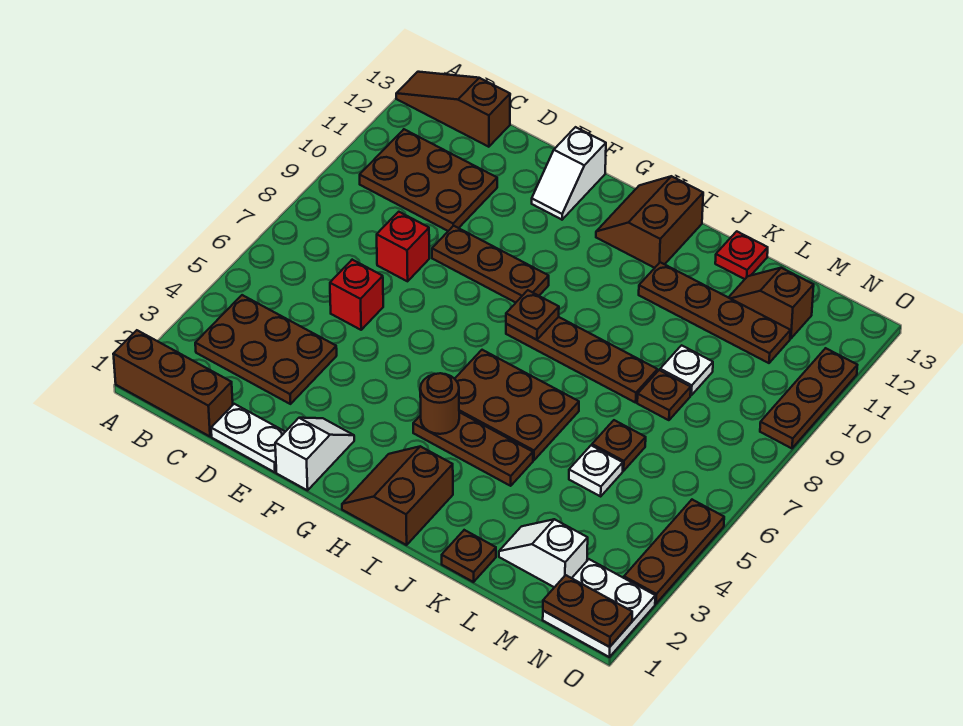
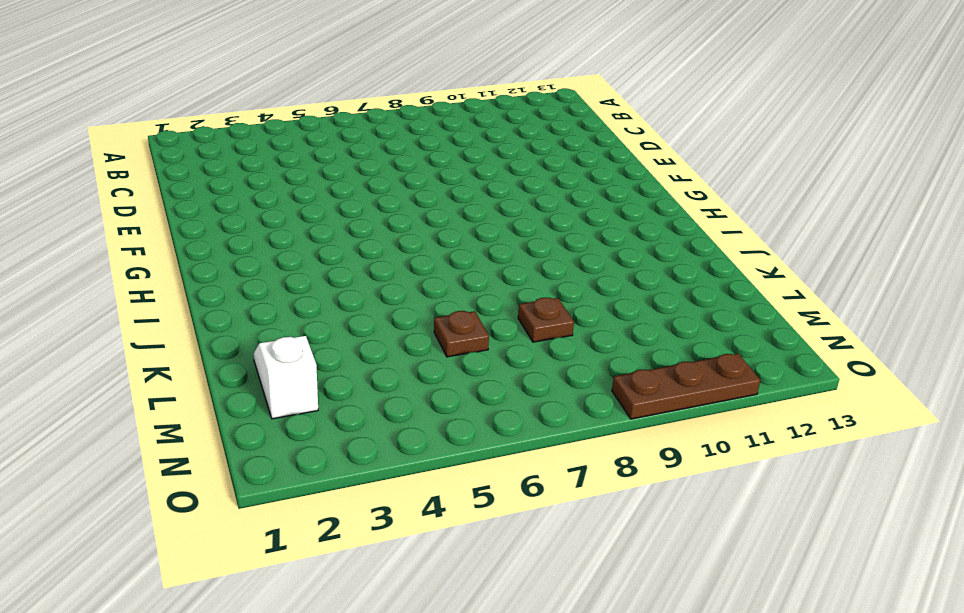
none -> brown 1x3 brick [113,330,233,436]
none -> brown 1x3 slope [396,72,510,147]
none -> brown 2x3 plate [195,295,337,404]
none -> brown 2x3 plate [360,129,497,231]

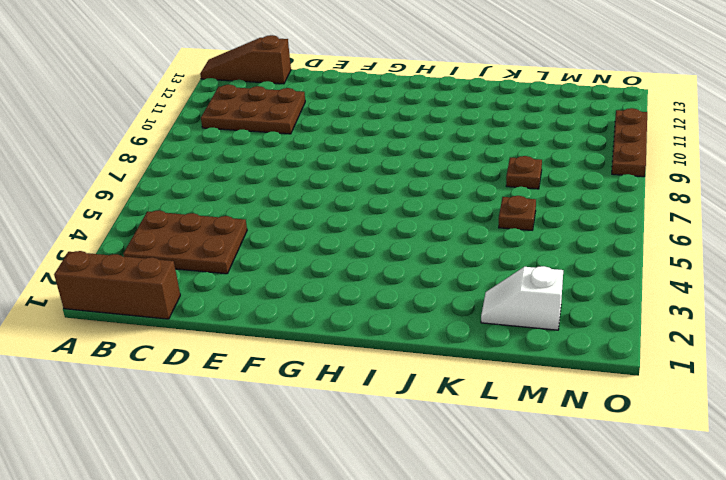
none -> white 1x2 plate [211,404,285,472]
none -> red 1x1 brick [330,260,383,330]
none -> red 1x1 brick [377,212,429,281]
none -> brown 1x3 plate [432,226,549,303]

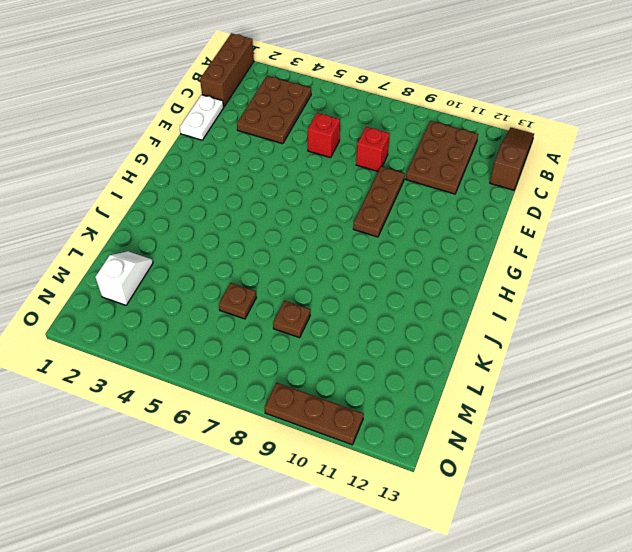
none -> white 1x2 slope [275,418,354,490]
none -> white 1x2 slope [532,127,606,220]
none -> brown 2x2 slope [342,446,453,545]
none -> brown 1x3 plate [413,412,533,486]

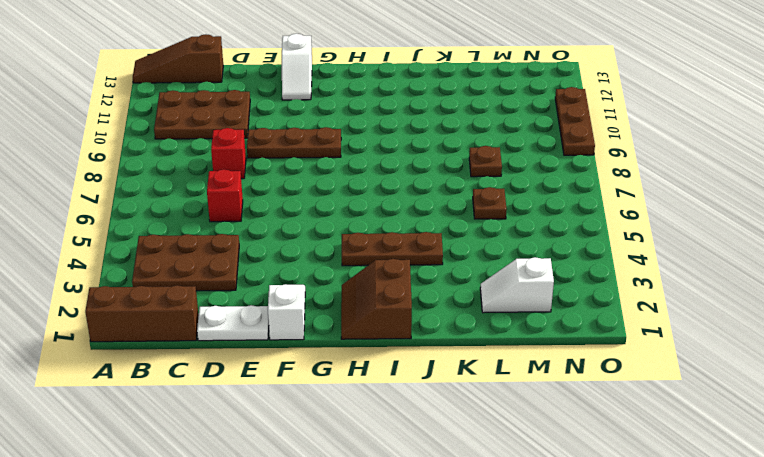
none -> brown 2x3 plate [455,350,579,460]
none -> brown 1x4 plate [506,317,658,403]
none -> brown 2x2 slope [596,176,703,268]
none -> brown 1x4 plate [639,262,790,363]

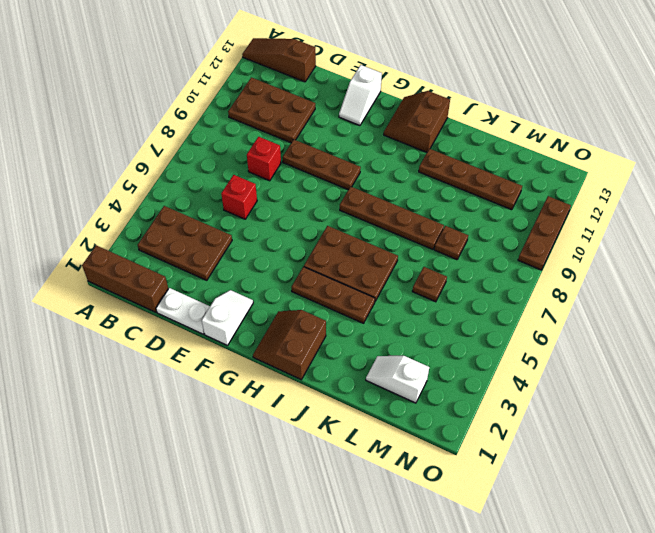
none -> brown 1x1 plate [442,530,496,582]
none -> red 1x1 plate [715,231,768,279]
none -> white 1x1 plate [569,445,623,496]
none -> white 1x1 plate [660,345,713,395]

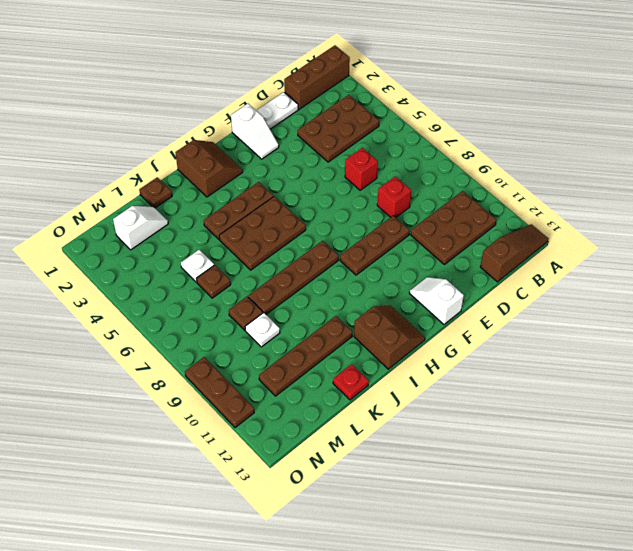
none -> brown 1x2 slope [728,268,814,339]
none -> white 2x2 plate [543,559,655,657]
none -> brown 1x3 plate [624,500,724,604]
none -> brown 1x1 round brick [420,373,459,434]

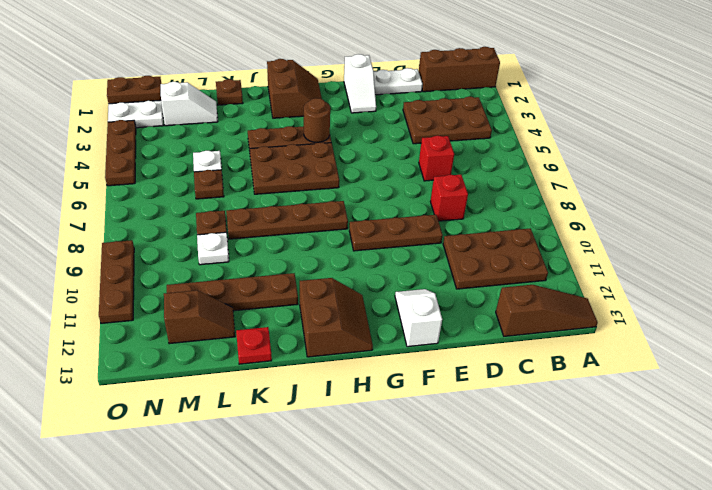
none -> brown 1x1 plate [506,290,559,340]

